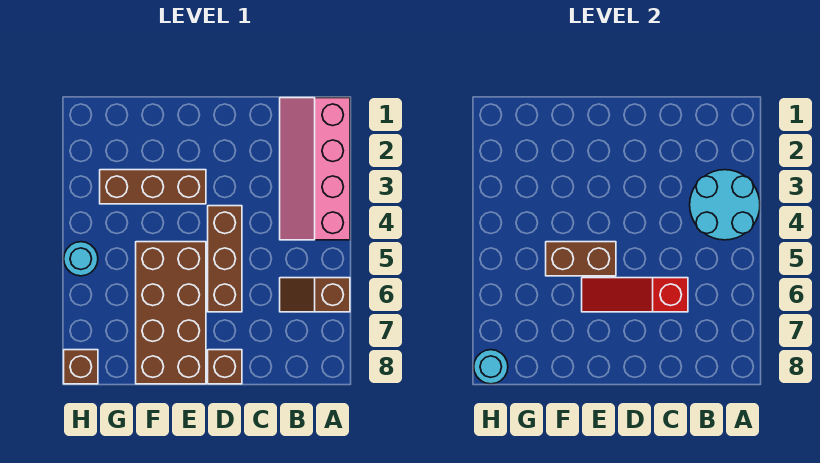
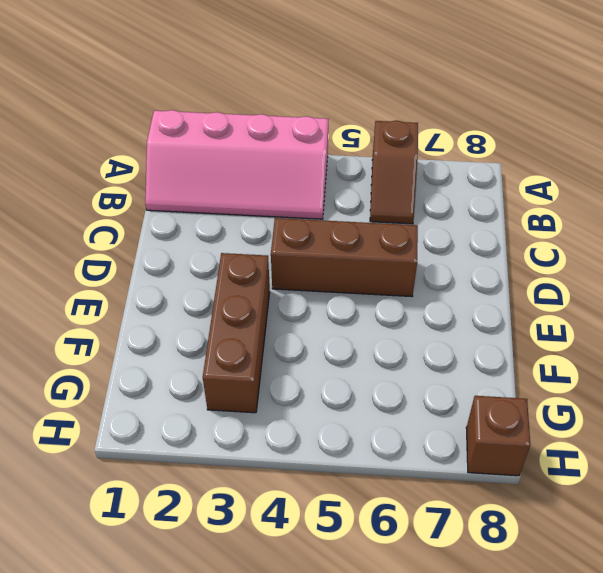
none -> brown 1x1 brick [208,350,242,384]
none -> brown 2x4 brick [136,242,206,384]
none -> cyan 1x1 round brick [64,242,98,276]

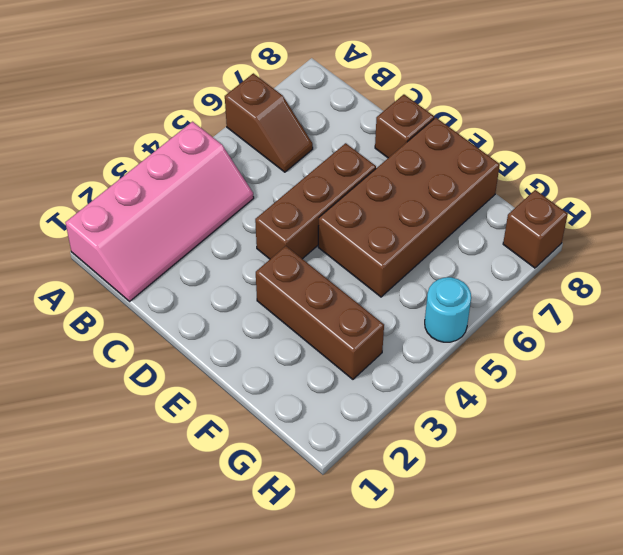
none -> cyan 2x2 round brick [690,170,760,240]
none -> red 1x3 slope [582,278,688,312]
none -> brown 1x2 brick [546,242,616,276]

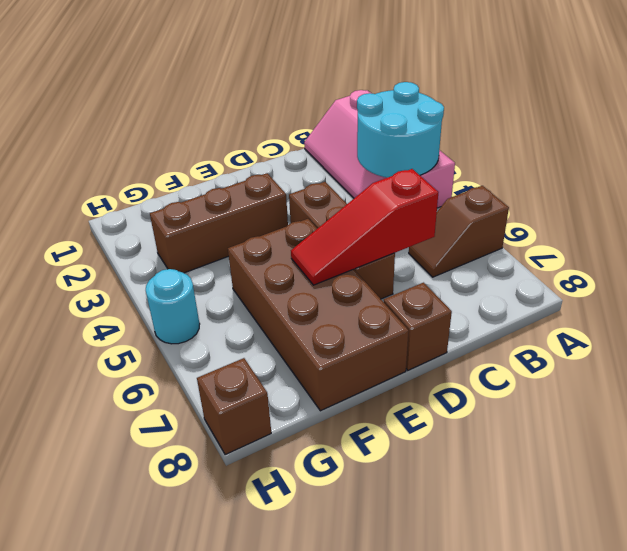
none -> brown 1x2 brick [546,242,616,276]
none -> cyan 1x1 round brick [474,350,508,384]

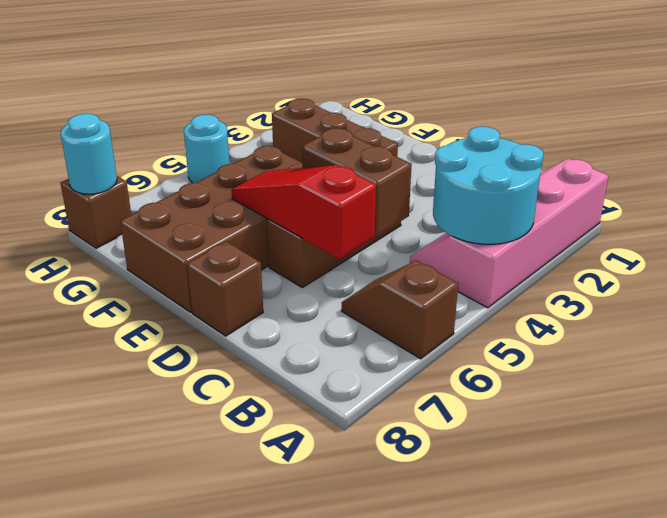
brown 1x2 brick [302,128,412,236] -> brown 1x2 brick moved to [546,242,616,276]

